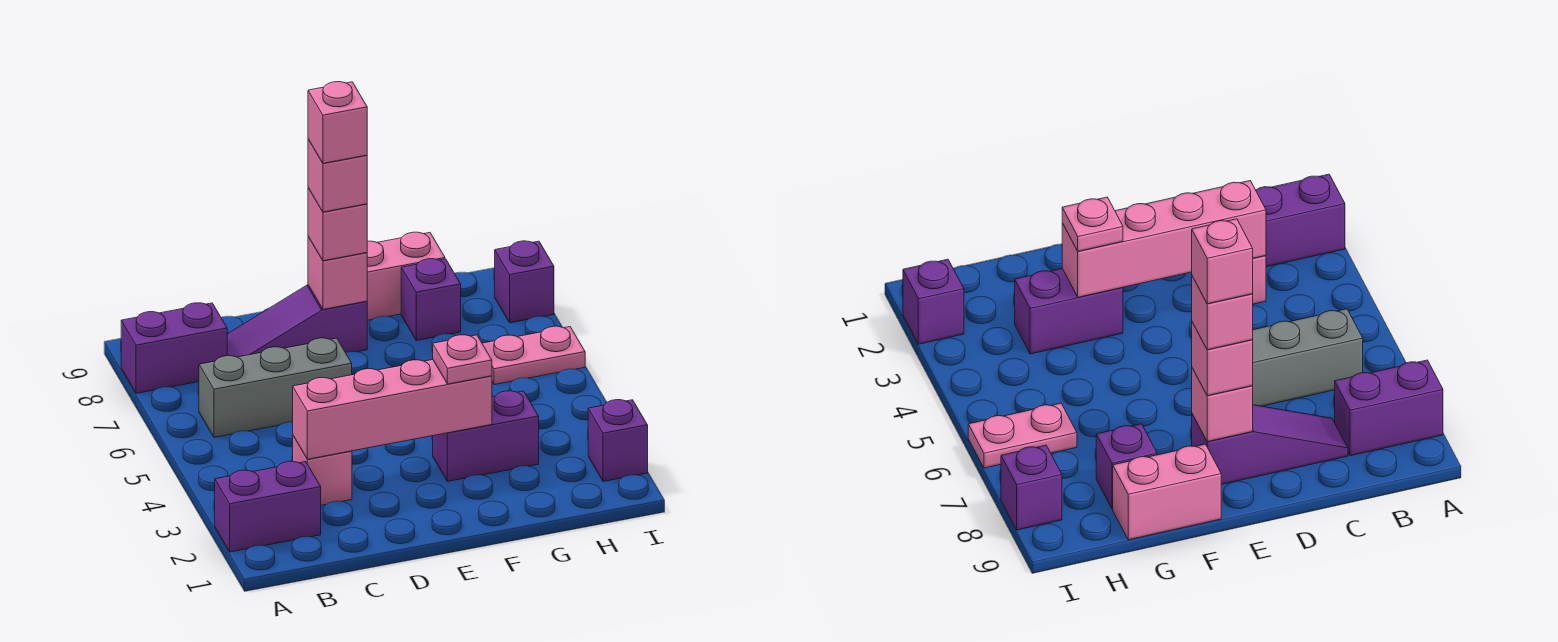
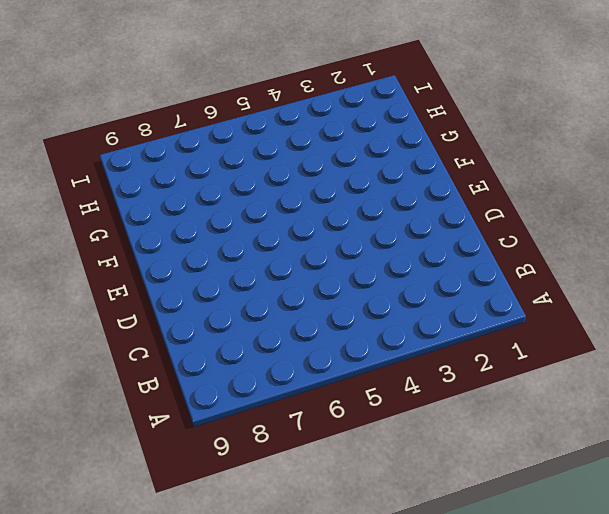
none -> purple 1x2 brick [215,461,321,552]
none -> purple 1x2 brick [121,303,227,393]
none -> grey 1x3 brick [199,338,352,437]

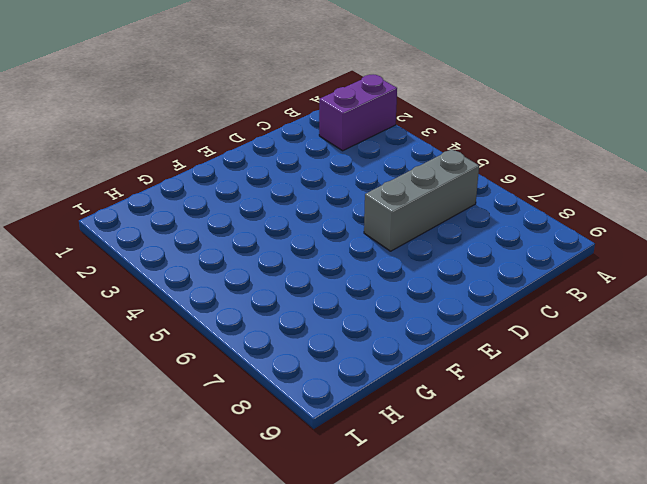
none -> purple 1x2 brick [121,303,227,393]
none -> pink 1x1 brick [293,436,352,505]
none -> purple 1x3 slope [227,285,367,357]

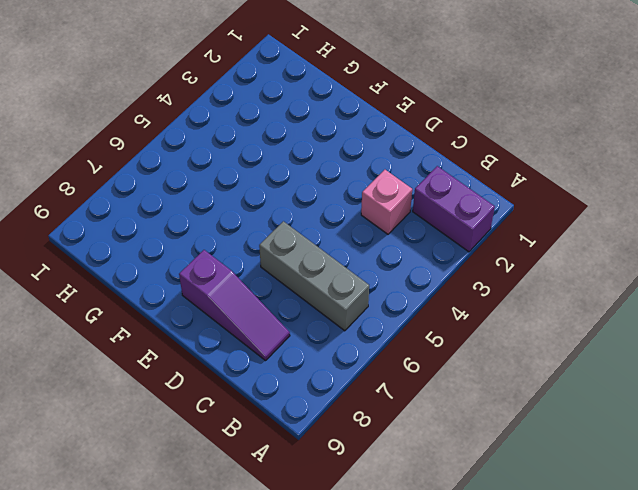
none -> purple 1x2 brick [121,303,227,393]
none -> purple 1x2 brick [433,391,539,481]
none -> pink 1x2 brick [367,232,445,320]

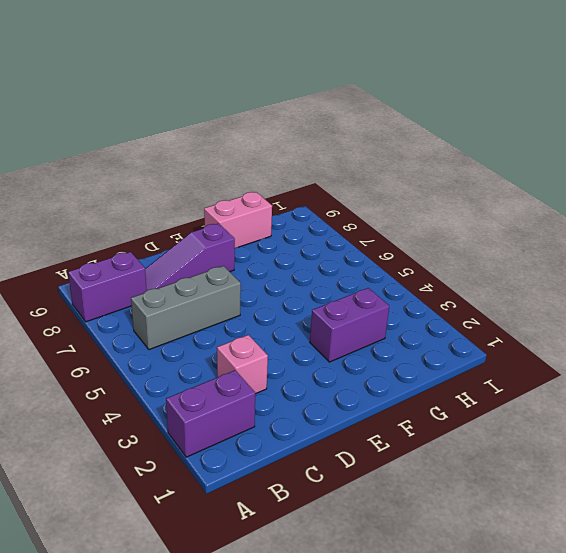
none -> purple 1x1 brick [401,259,461,340]
none -> pink 1x2 plate [482,326,585,385]
none -> purple 1x1 brick [588,400,648,481]

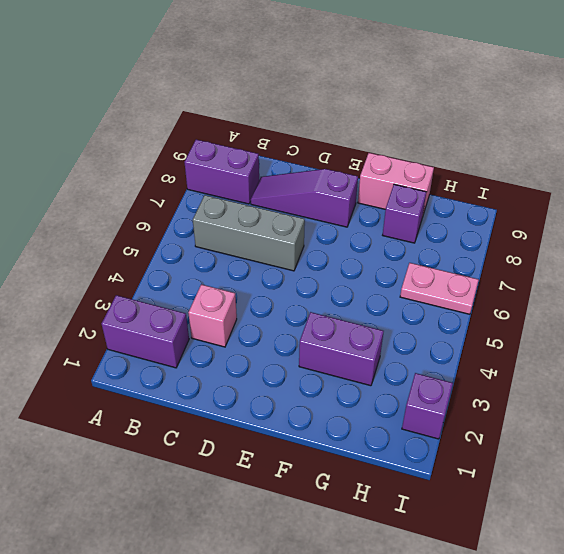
none -> purple 1x1 brick [495,241,554,323]
none -> pink 1x4 brick [293,360,492,459]
none -> pink 1x1 brick [308,237,367,309]

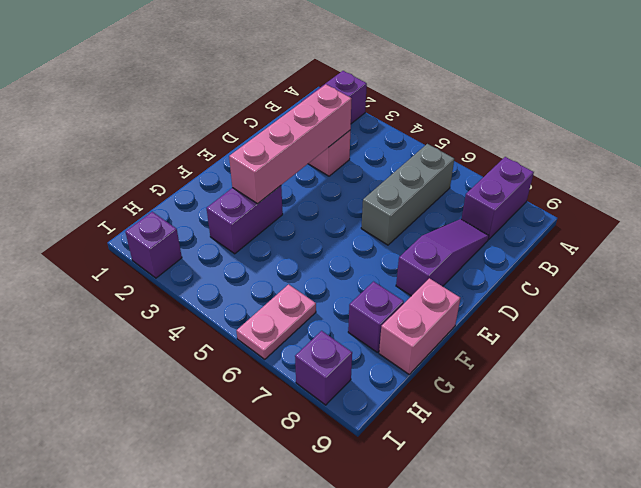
none -> pink 1x1 brick [308,237,367,309]
none -> pink 1x1 brick [308,188,367,261]
none -> pink 1x1 plate [433,335,492,384]

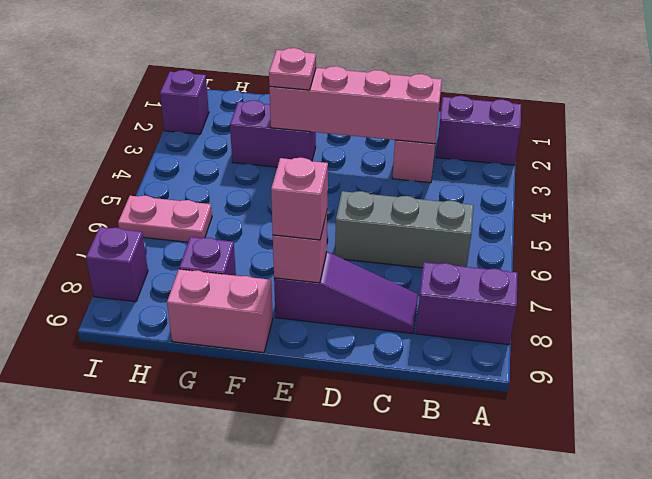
none -> pink 1x1 brick [308,139,367,212]
none -> pink 1x1 brick [308,82,367,163]

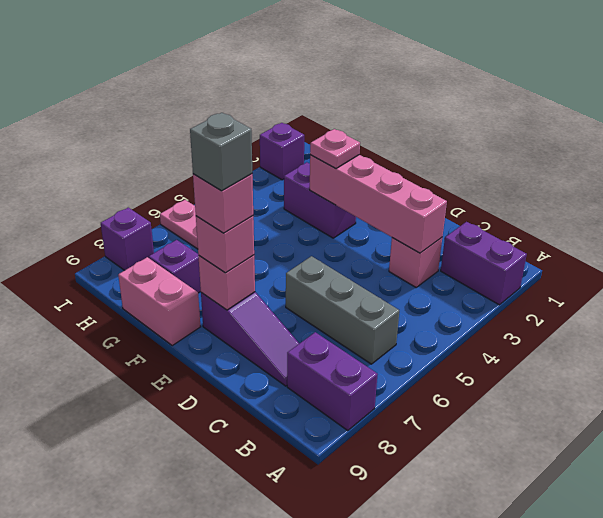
grey 1x1 brick [190,113,252,191] -> pink 1x1 brick [308,82,367,163]

